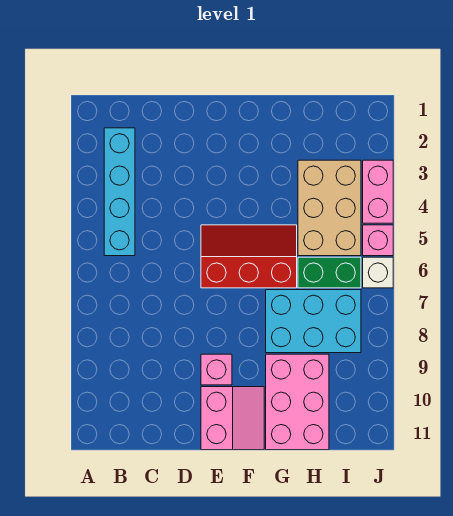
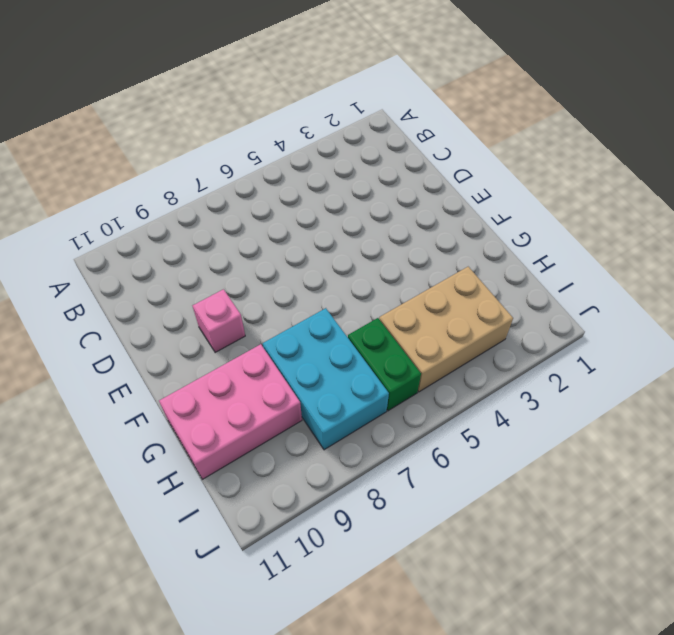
none -> cyan 1x4 brick [104,128,135,256]
none -> red 2x3 slope [201,225,297,288]

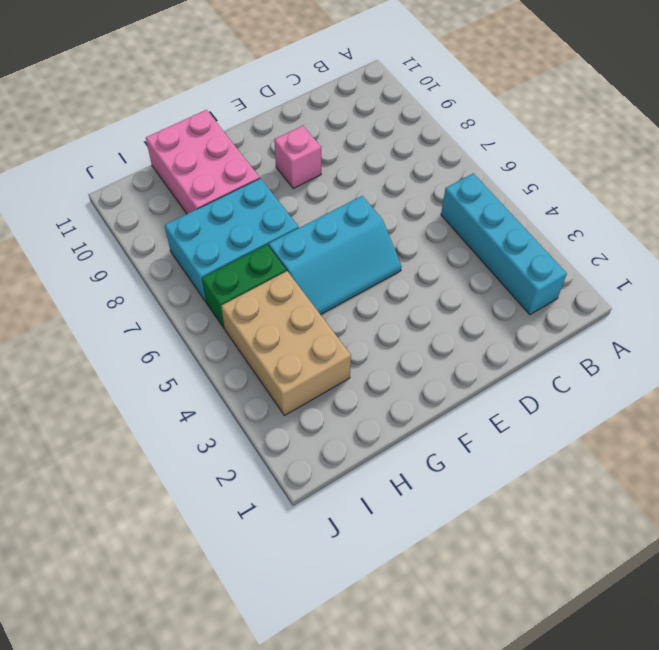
cyan 2x3 slope [269,196,401,315] -> red 2x3 slope [201,225,297,288]
none -> pink 2x2 slope [201,387,264,450]
none -> pink 1x2 brick [363,160,393,223]

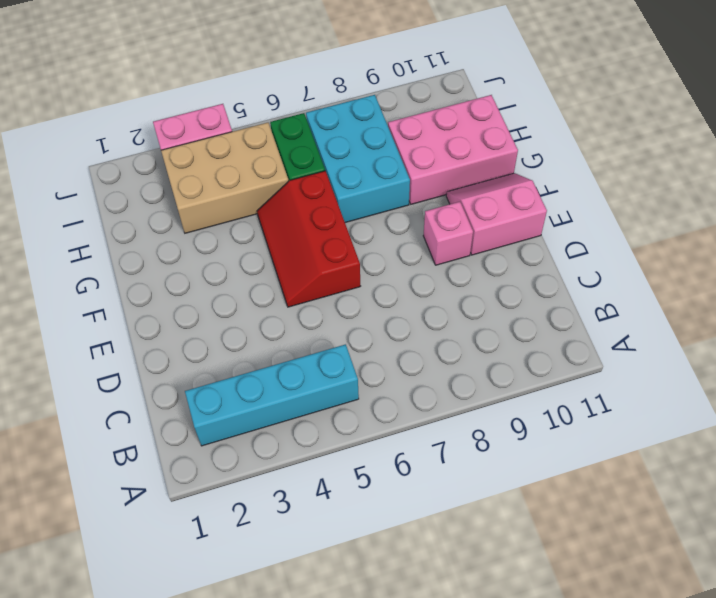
none -> pink 1x1 brick [363,225,393,256]
none -> white 1x1 brick [363,257,393,288]

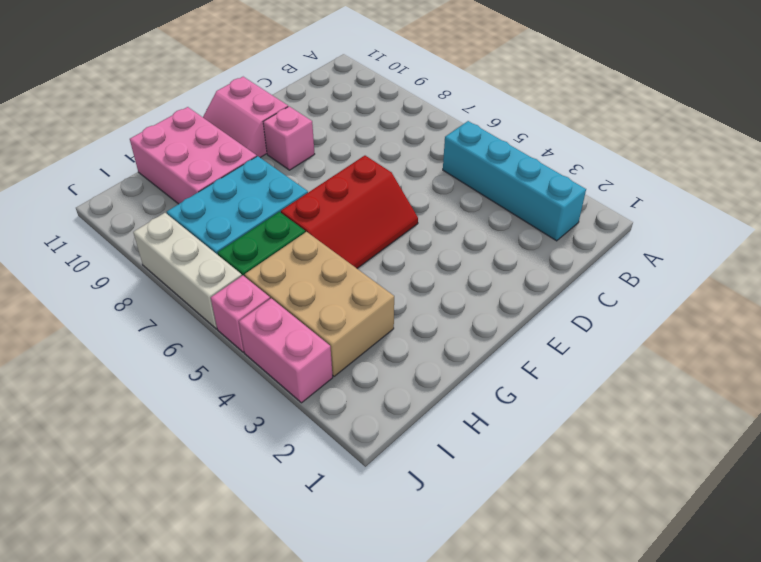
white 1x3 brick [133,213,242,329] -> white 1x1 brick [363,257,393,288]

